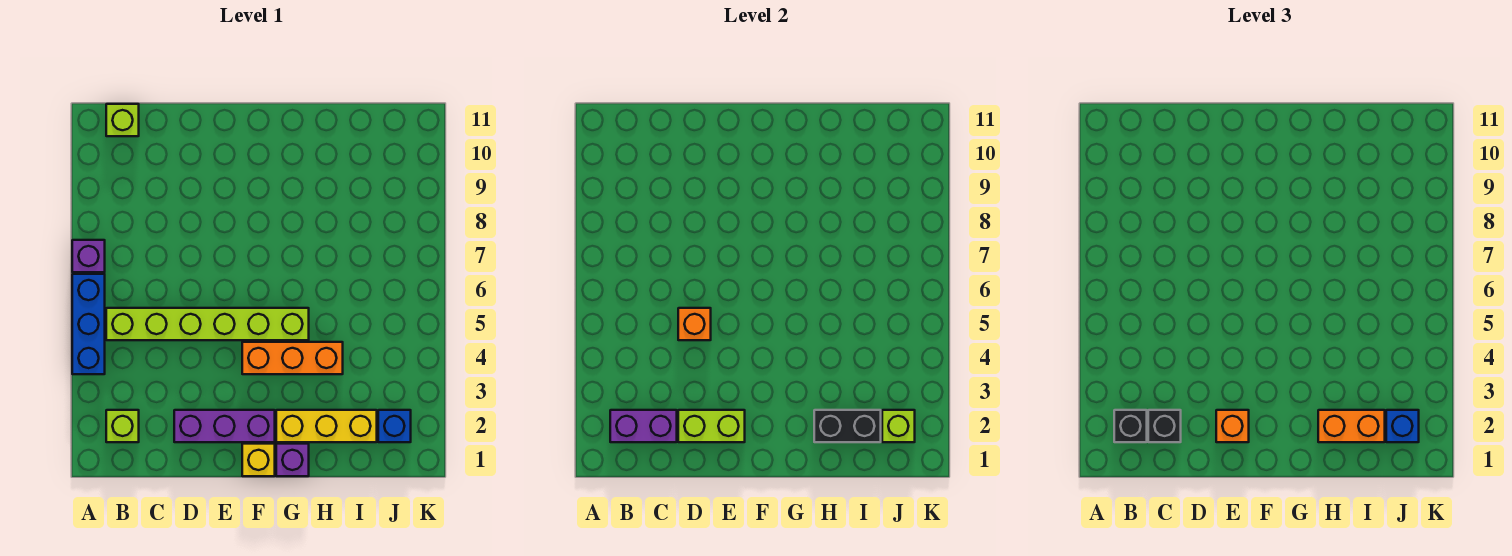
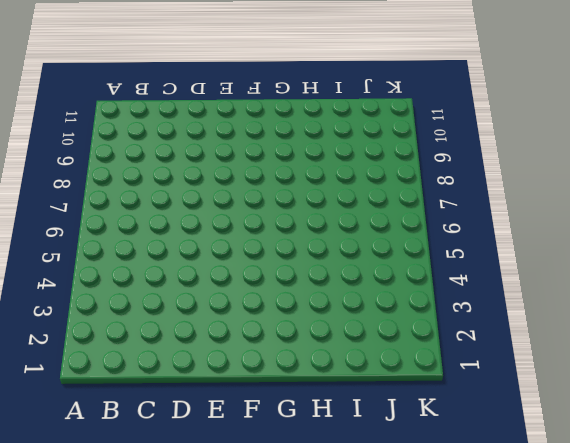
none -> blue 1x3 brick [72,274,105,374]
none -> purple 1x1 brick [72,240,105,272]
none -> lime 1x1 brick [106,410,139,442]

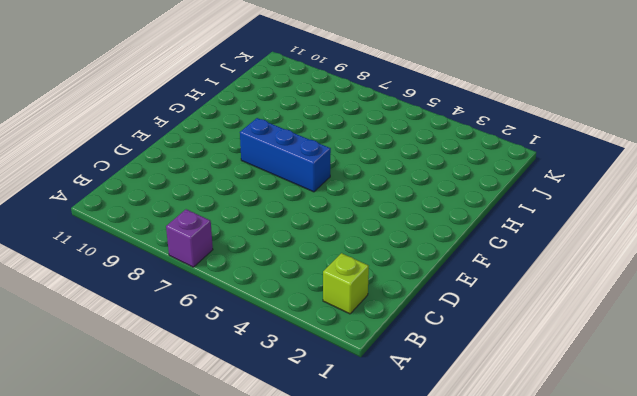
blue 1x3 brick [240,118,331,192] -> blue 1x3 brick moved to [72,274,105,374]
none -> lime 1x6 brick [106,308,309,340]
none -> lime 1x1 brick [106,104,139,136]
none -> purple 1x3 brick [174,410,275,442]

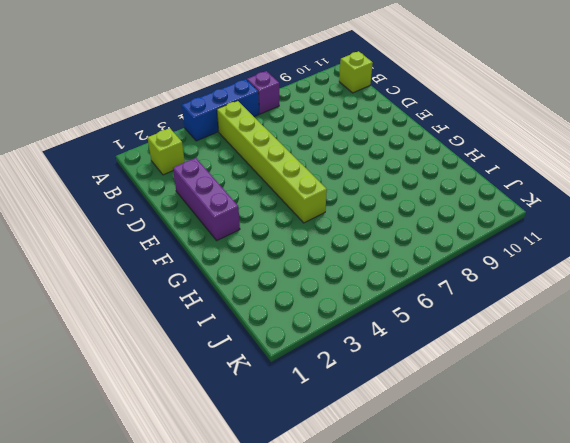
none -> yellow 1x1 brick [242,444,275,476]
none -> orange 1x3 brick [242,342,343,374]
none -> purple 1x1 brick [276,444,309,476]

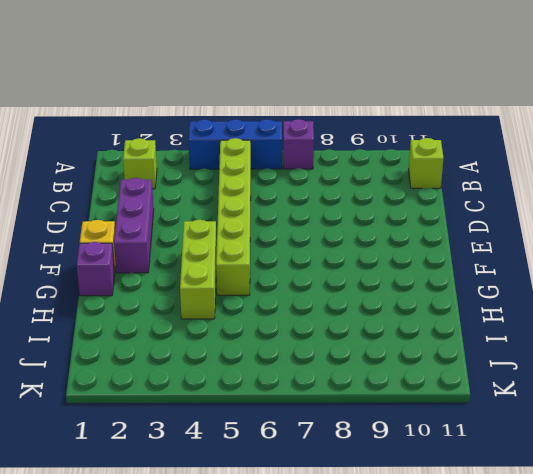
lime 1x3 brick [180,220,217,319] -> orange 1x3 brick [242,342,343,374]
none -> yellow 1x3 brick [276,410,377,442]
none -> blue 1x1 brick [378,410,411,442]
none -> purple 1x2 brick [610,410,677,442]

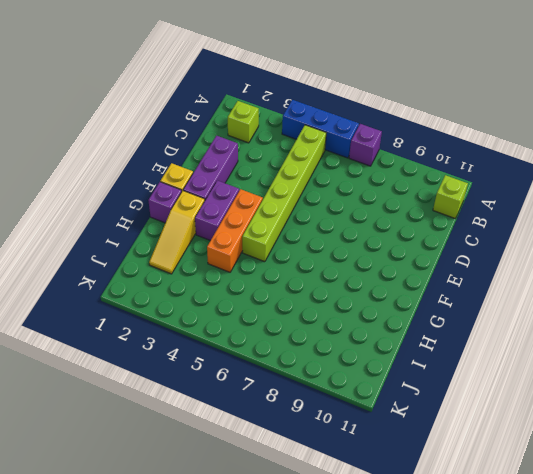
purple 1x2 brick [195,180,239,240] -> purple 1x2 brick moved to [610,410,677,442]
yellow 1x3 slope [149,191,205,274] -> yellow 1x3 brick [276,410,377,442]
none -> blue 1x1 brick [378,410,411,442]
none -> lime 1x2 brick [678,410,745,442]
none -> orange 1x1 brick [678,308,711,340]

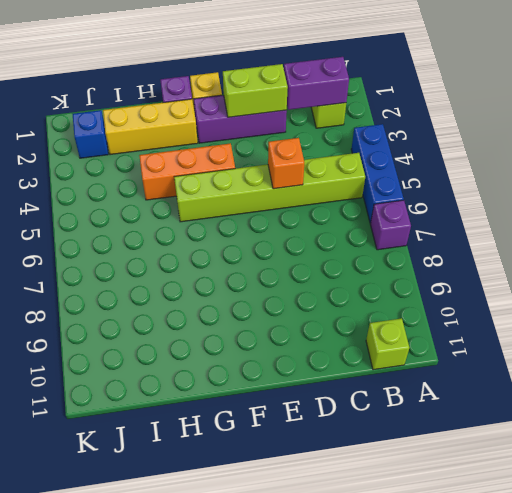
none -> black 1x2 brick [814,410,881,442]
none -> lime 1x1 brick [882,410,915,442]
none -> black 1x1 brick [1114,410,1147,442]

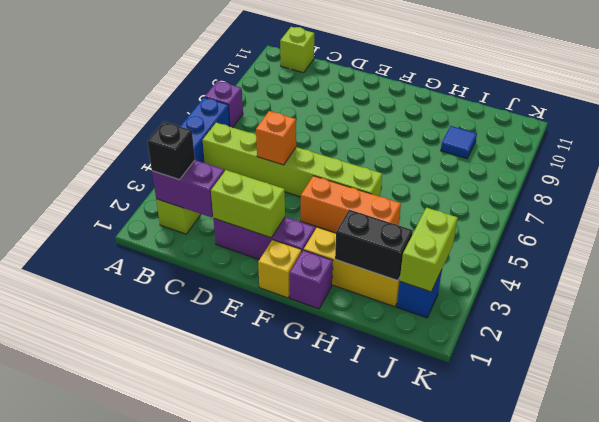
blue 1x1 tile [441,126,477,159] -> none
lime 1x2 brick [400,208,458,292] -> lime 1x1 brick [882,410,915,442]
none -> black 1x1 brick [1148,410,1181,442]
none -> orange 1x1 brick [1216,410,1249,442]
none -> orange 1x2 brick [1318,410,1385,442]

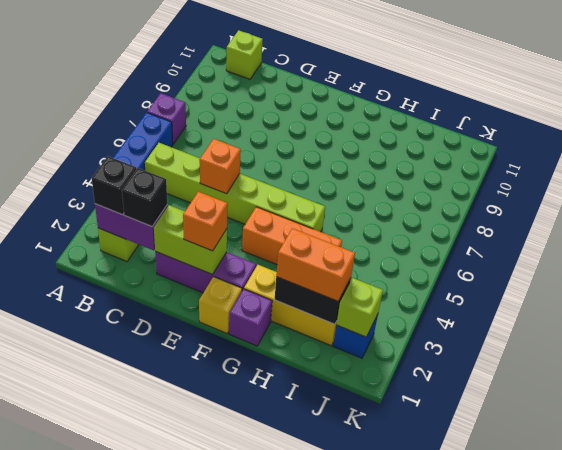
none -> blue 1x1 brick [1386,410,1419,442]

